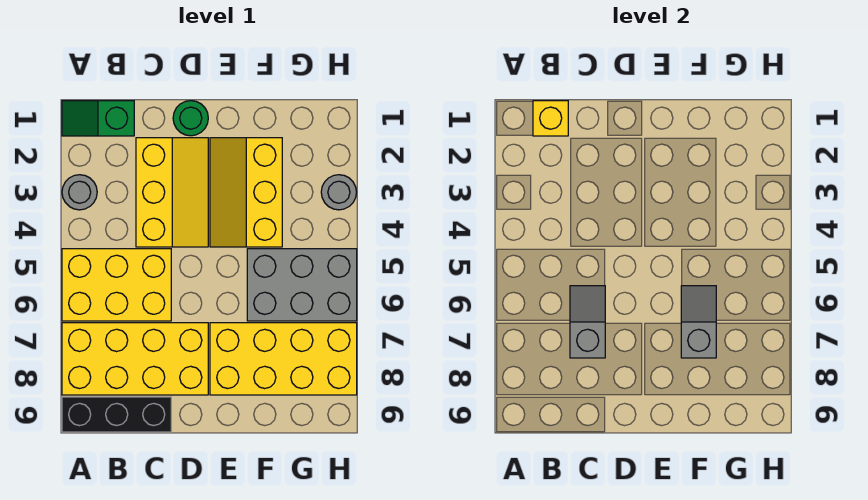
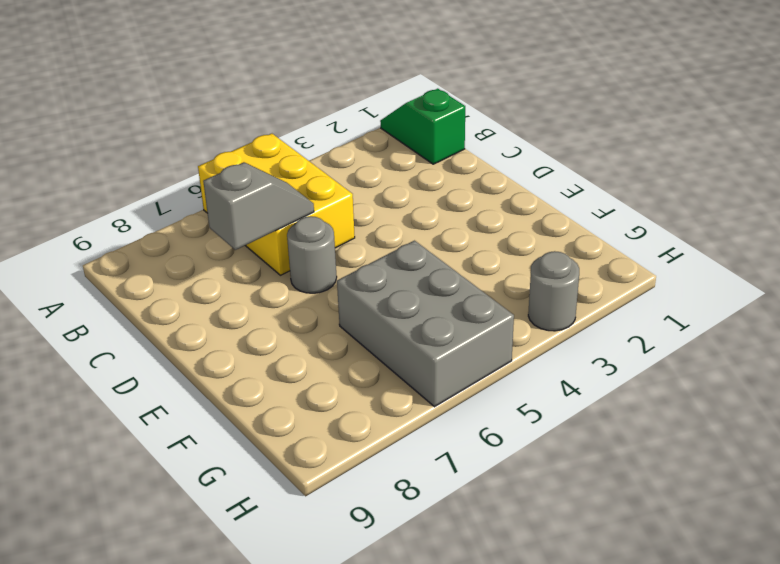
grey 1x1 round brick [287,216,337,293] -> grey 1x1 round brick moved to [62,175,97,210]
none -> yellow 2x4 brick [62,323,208,395]
none -> black 1x3 brick [62,397,171,432]
none -> yellow 2x3 slope [136,138,208,247]

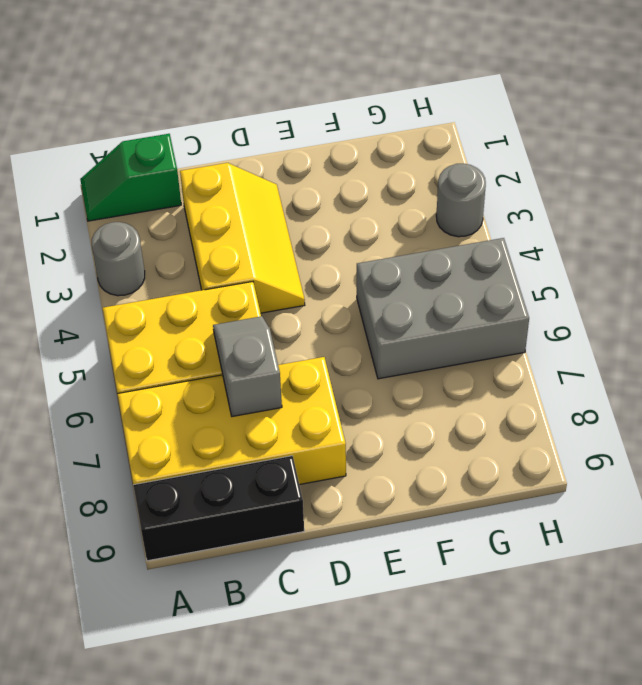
none -> green 1x1 round brick [173,101,208,136]
none -> yellow 2x3 slope [210,138,282,247]
none -> yellow 2x4 brick [210,323,357,395]

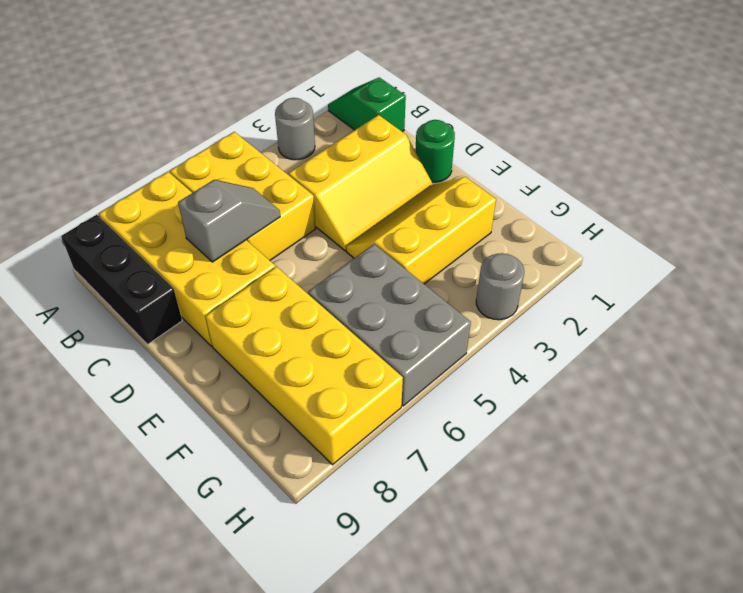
none -> yellow 1x1 brick [533,101,568,136]
none -> grey 1x2 slope [681,286,716,358]

